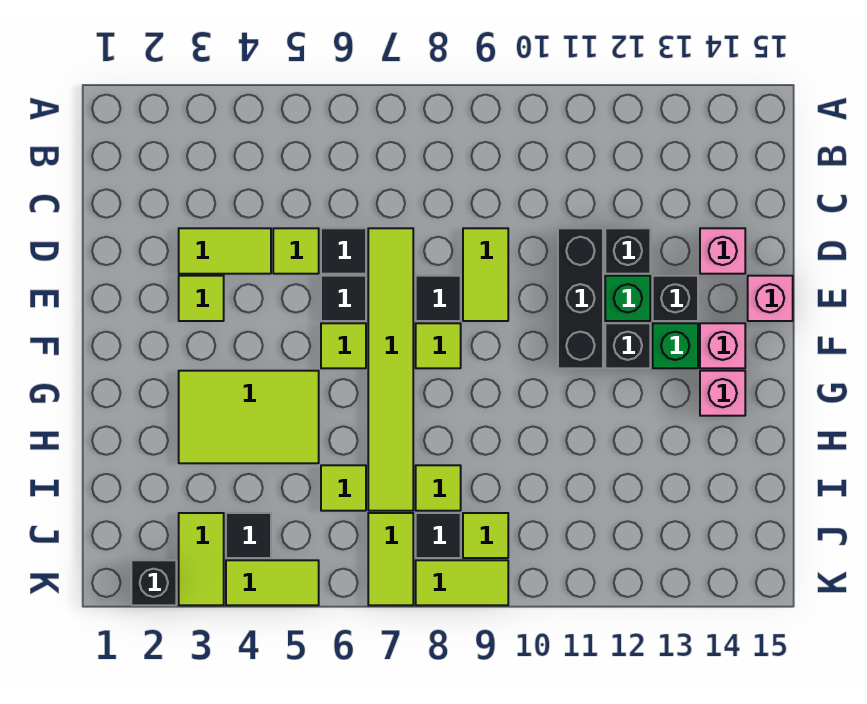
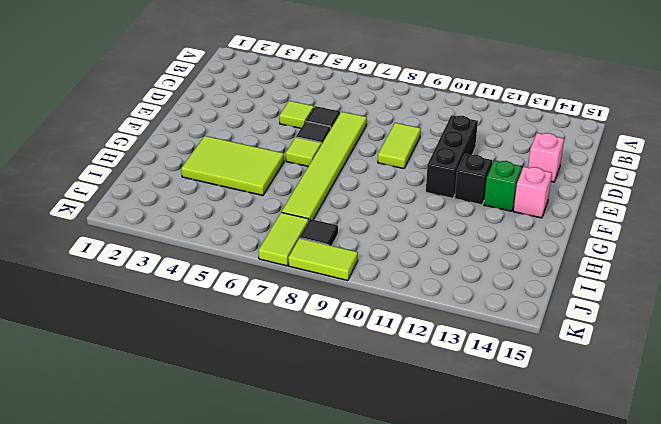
none -> lime 1x2 tile [179,228,271,274]
none -> black 1x1 brick [605,228,650,274]
none -> lime 1x1 tile [179,276,224,321]
none -> black 1x1 tile [416,276,461,321]

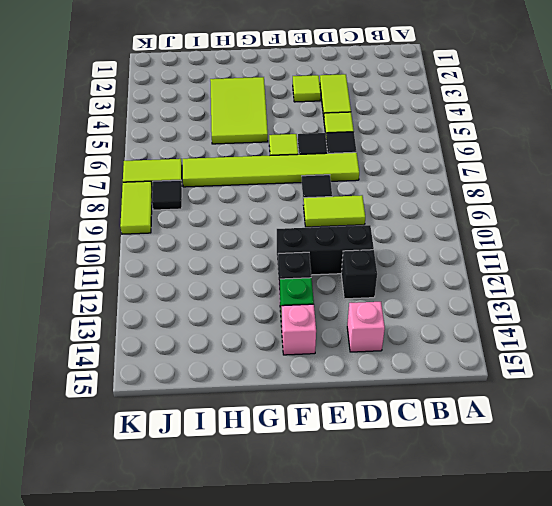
none -> green 1x1 brick [605,276,650,321]
none -> black 1x1 brick [653,276,698,321]
none -> pink 1x1 brick [748,276,793,321]
none -> lime 1x1 tile [416,323,461,368]

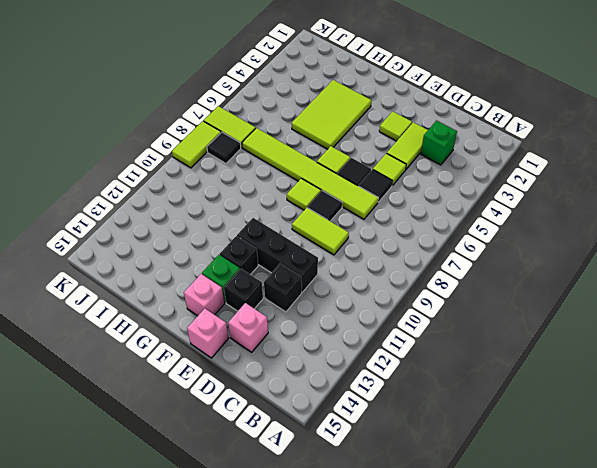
green 1x1 brick [421,120,457,165] -> green 1x1 brick moved to [605,276,650,321]
none -> pink 1x1 brick [700,371,745,416]
none -> lime 1x1 tile [321,465,366,511]
none -> lime 1x1 tile [416,465,461,511]
none -> lime 1x2 tile [179,513,224,605]

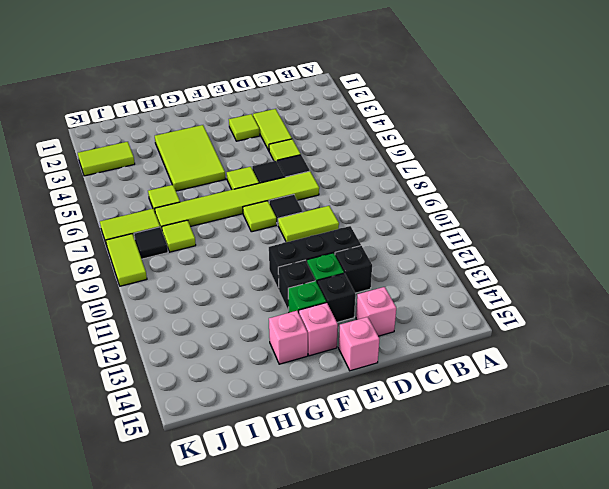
none -> black 1x1 tile [226,513,271,558]
none -> lime 1x1 tile [463,513,508,558]
none -> black 1x1 brick [131,560,176,605]
none -> lime 1x2 tile [226,560,319,605]

